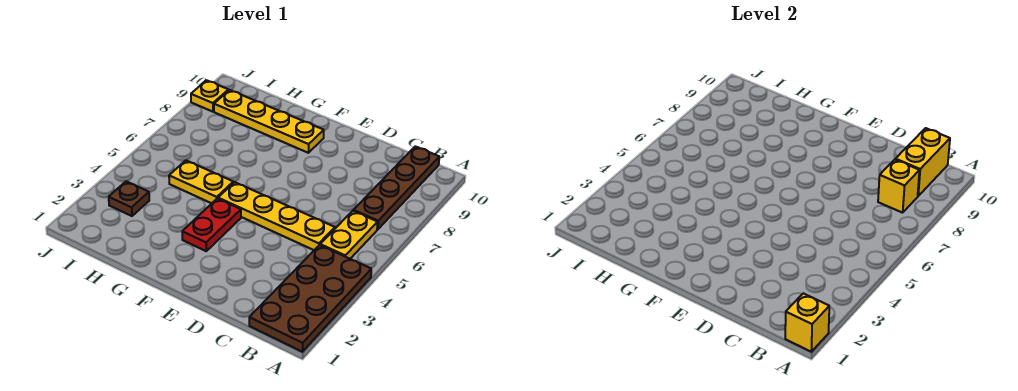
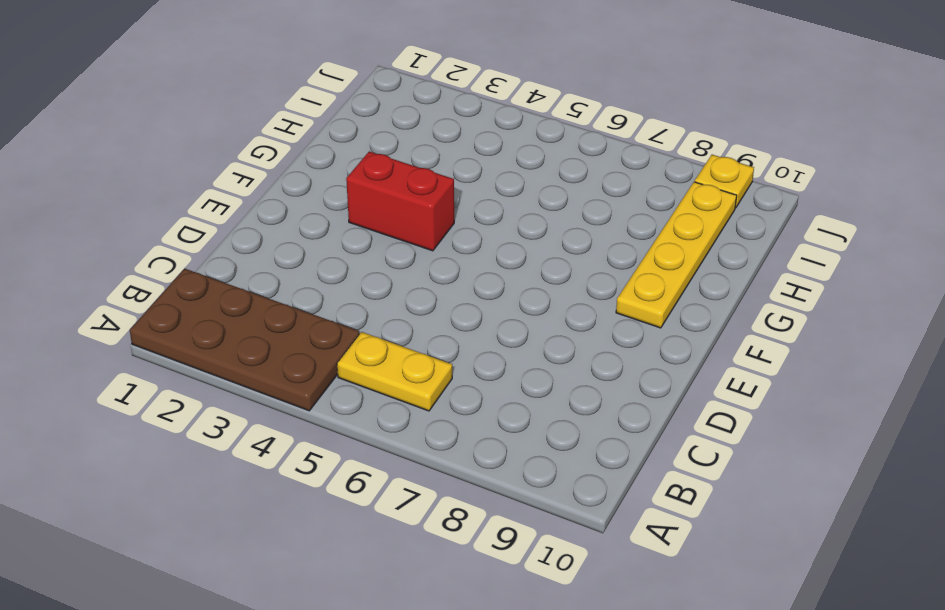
red 1x2 brick [346,151,454,251] -> red 1x2 plate [182,199,241,251]
none -> brown 1x4 plate [353,146,439,230]
none -> yellow 1x4 plate [218,182,335,250]
none -> yellow 1x2 plate [169,160,233,203]

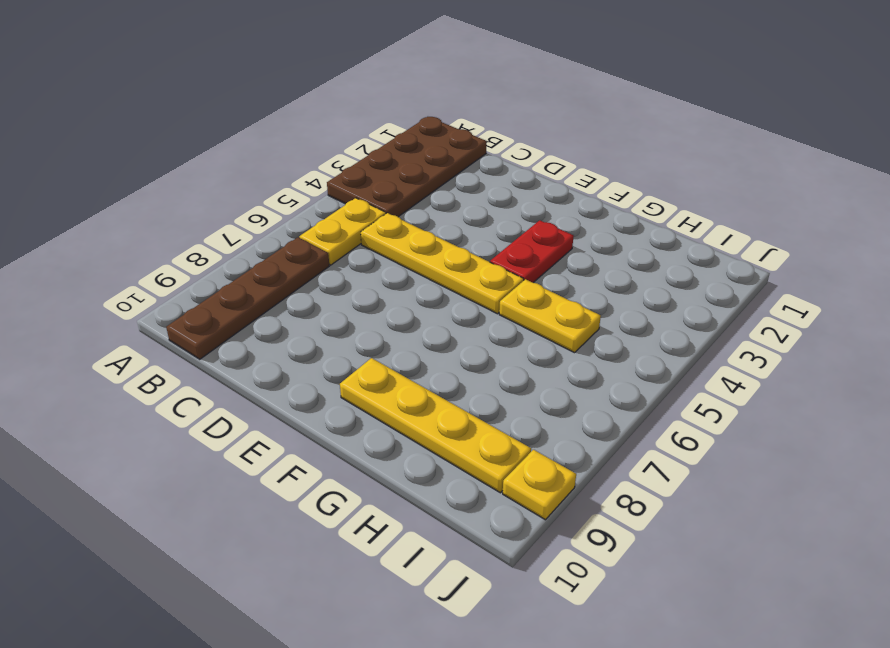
none -> brown 1x1 plate [109,181,149,216]
none -> yellow 1x1 brick [785,293,829,352]
none -> yellow 1x1 brick [878,160,920,213]

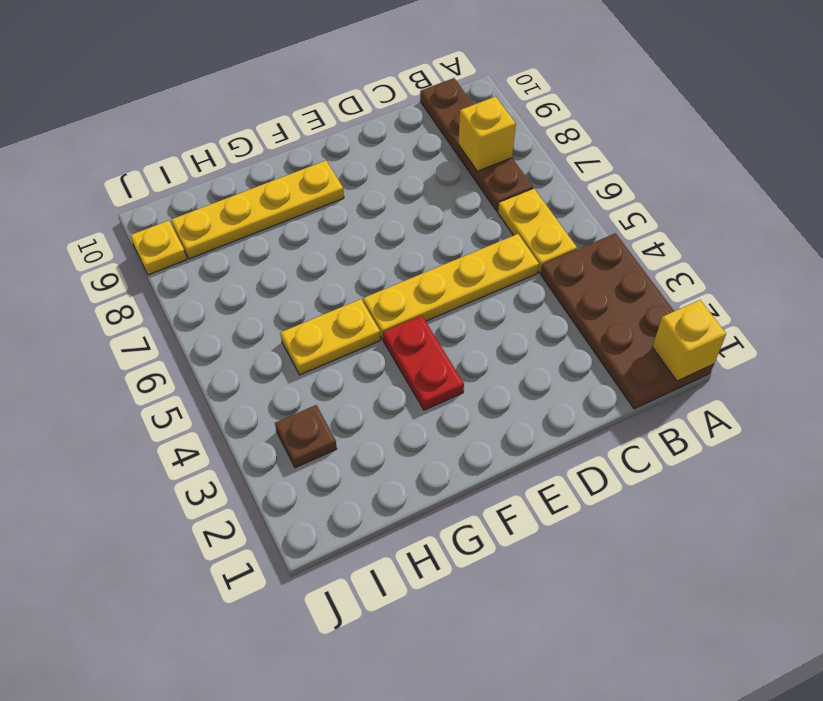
none -> yellow 1x2 brick [895,128,950,196]

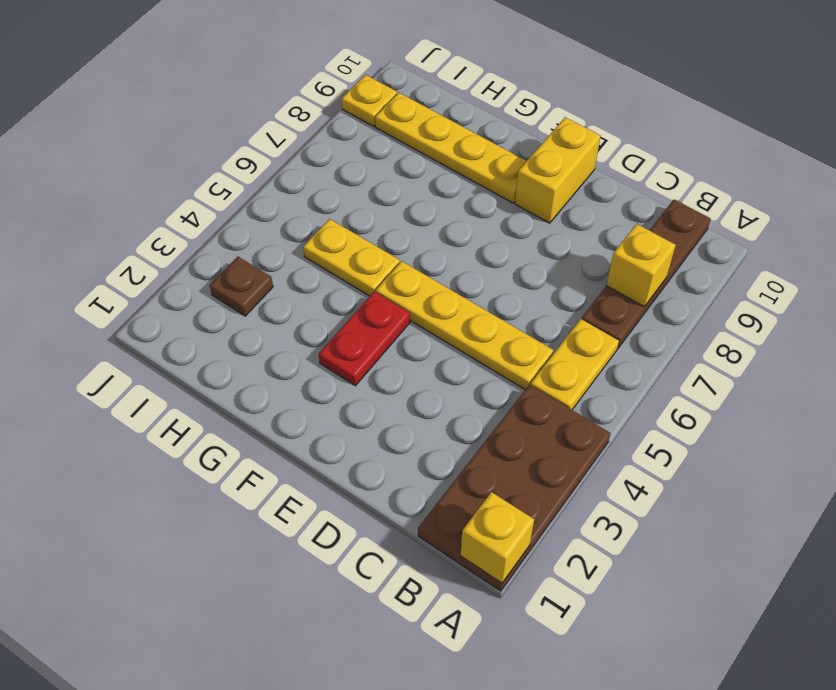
yellow 1x2 brick [515,117,601,223] -> yellow 1x2 brick moved to [895,128,950,196]

